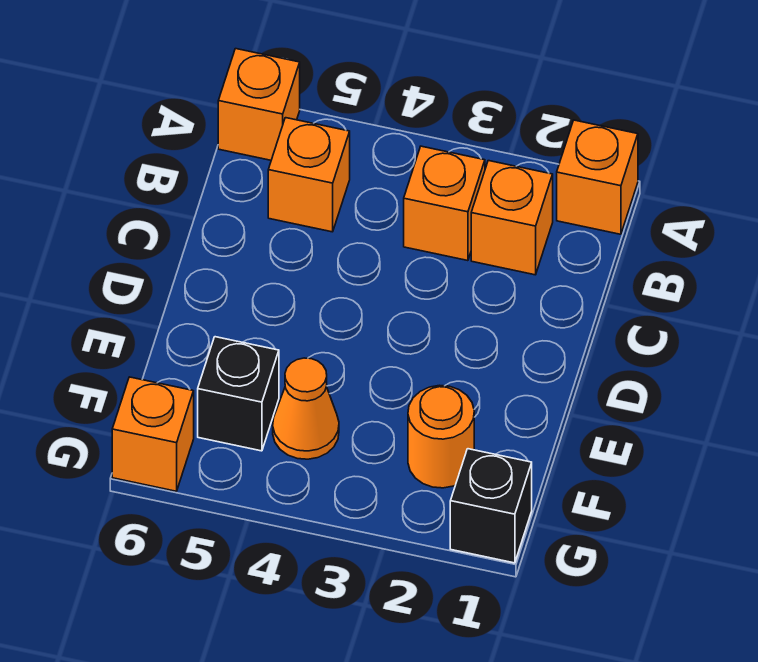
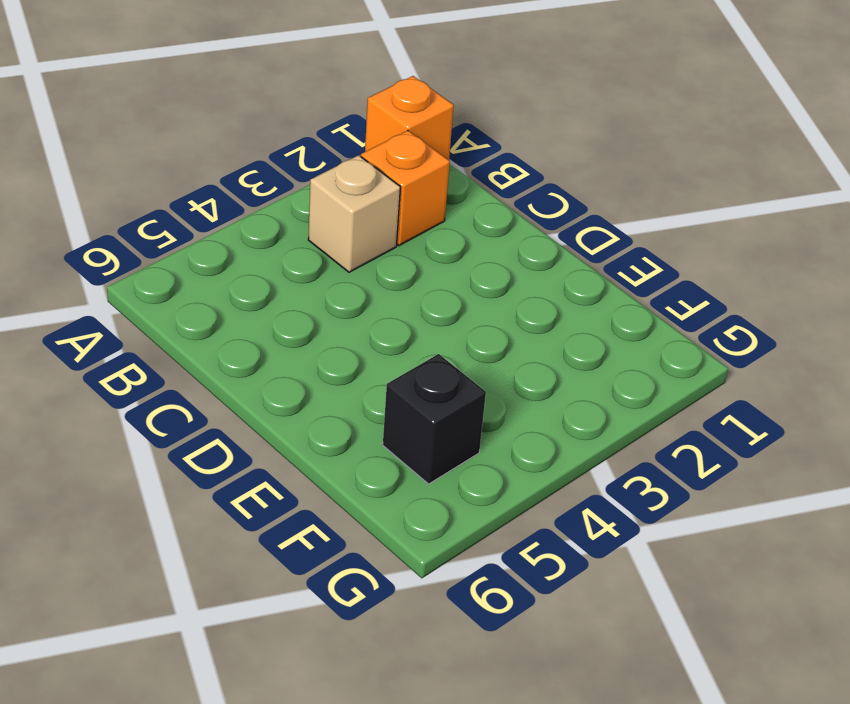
tan 1x1 brick [308,155,400,272] -> orange 1x1 brick [404,146,485,261]
none -> orange 1x1 brick [218,49,300,160]
none -> orange 1x1 brick [268,118,350,232]

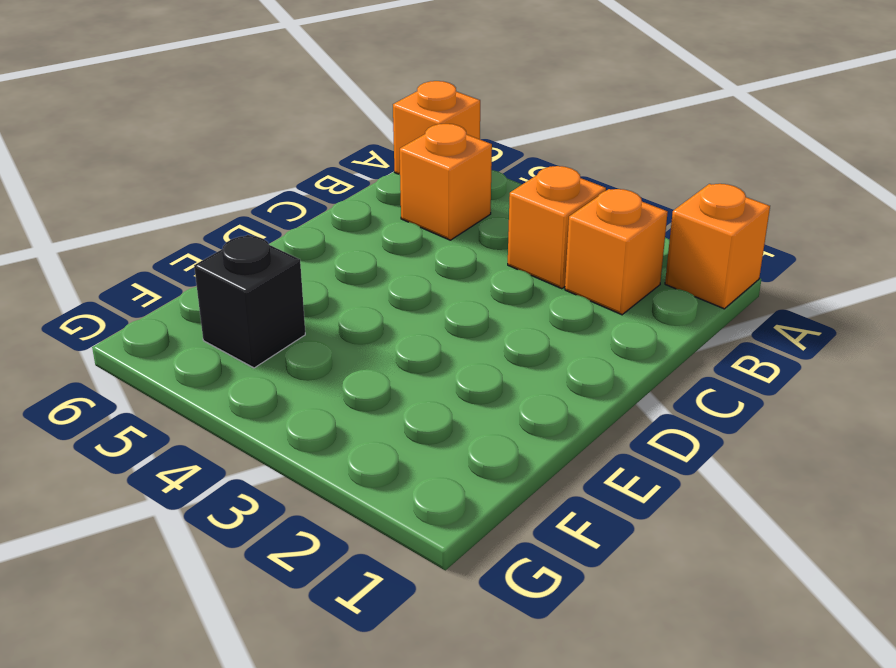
none -> orange 1x1 round brick [408,385,474,488]
none -> orange 1x1 cone [273,358,339,459]

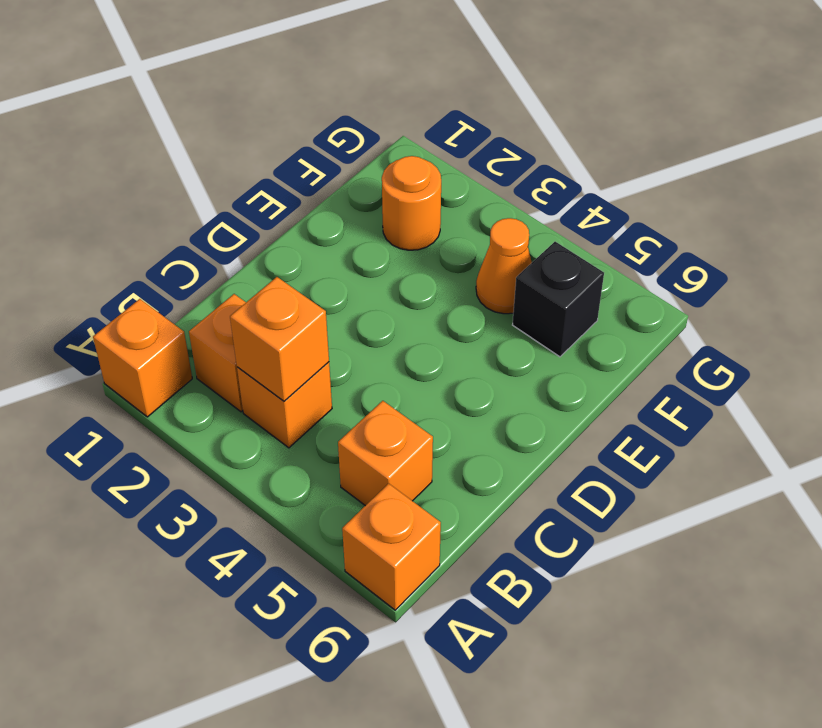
orange 1x1 brick [230,277,329,401] -> orange 1x1 brick moved to [112,377,194,491]
none -> black 1x1 brick [450,449,532,563]

